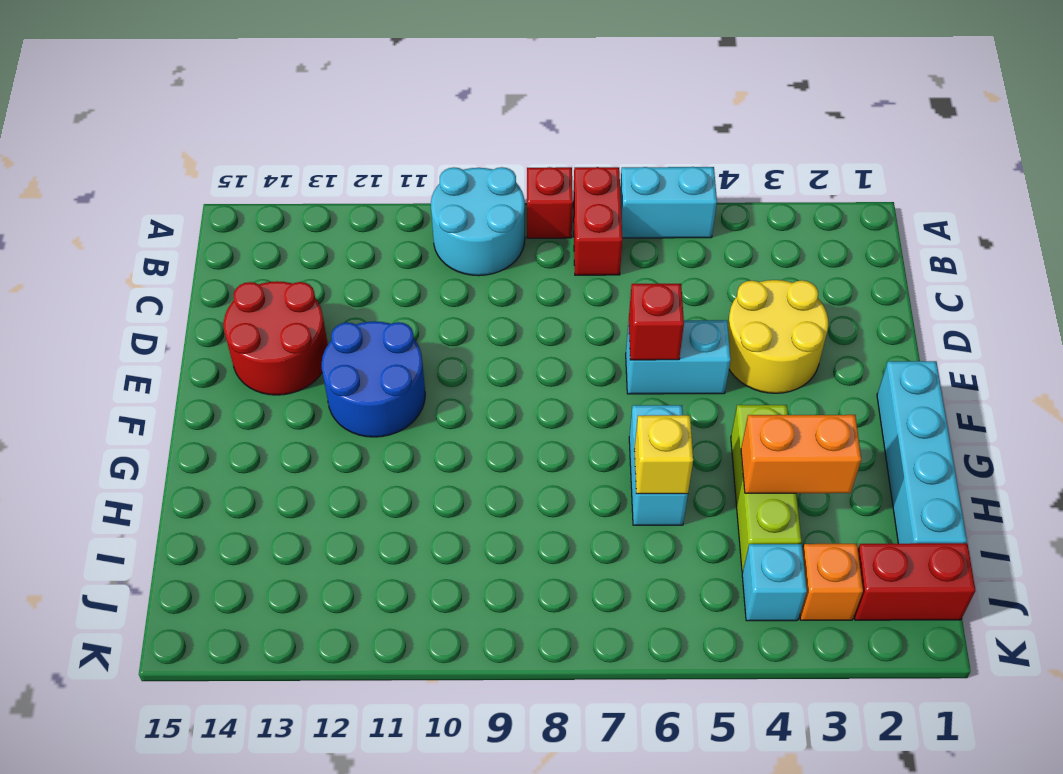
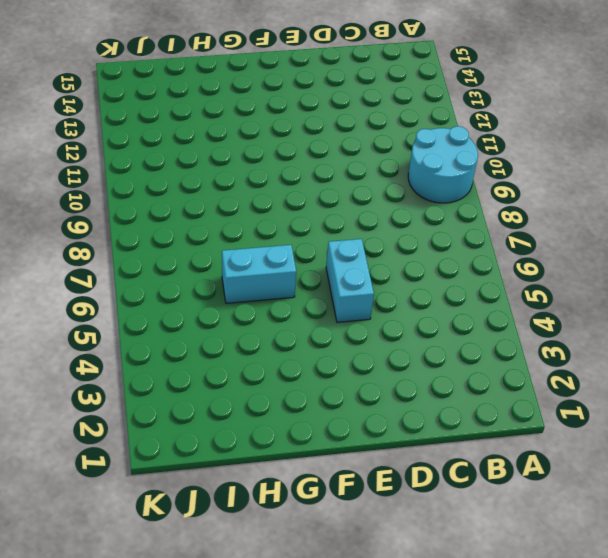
none -> cyan 1x2 brick [620,167,717,238]
none -> red 1x2 brick [573,167,622,275]
none -> red 1x1 brick [527,167,573,238]

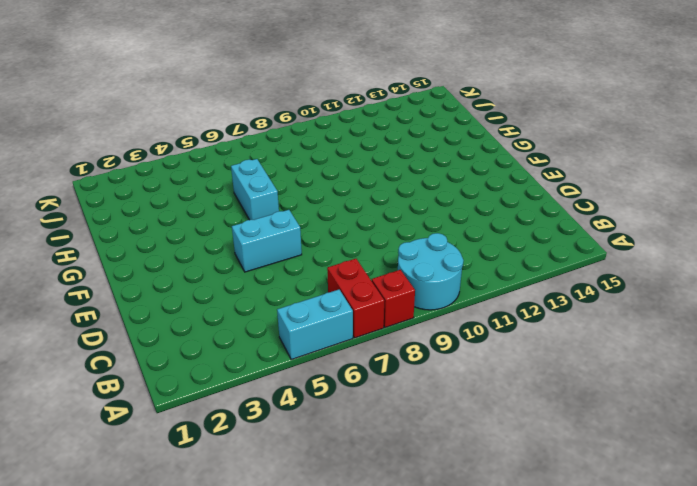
none -> yellow 2x2 round brick [728,280,828,393]
none -> red 2x2 round brick [224,281,328,395]
none -> blue 2x2 round brick [322,321,425,437]

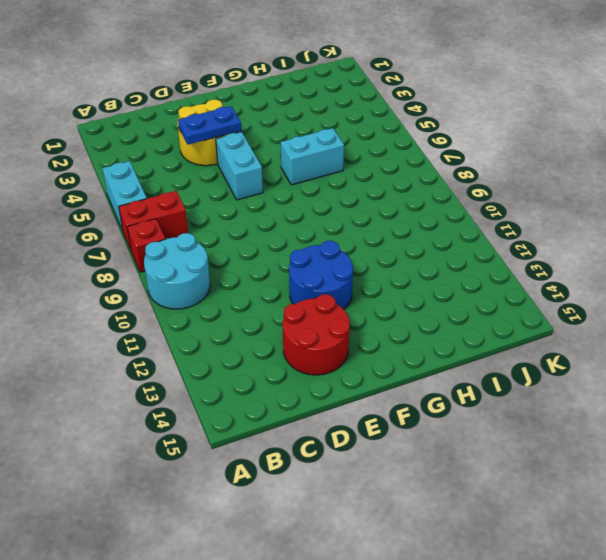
blue 1x2 plate [178,106,241,145] -> none
none -> cyan 1x4 brick [877,361,967,544]
none -> lime 1x3 brick [731,405,802,572]
none -> red 1x2 brick [854,543,976,620]

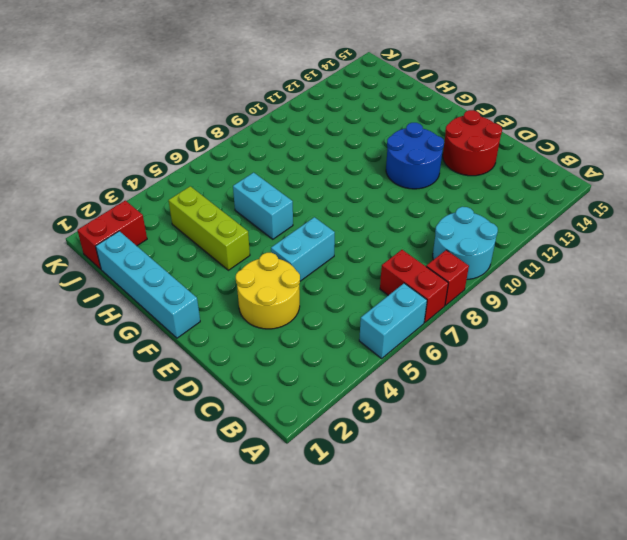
none -> orange 1x1 brick [800,544,863,620]
none -> cyan 1x1 brick [742,544,807,621]
none -> red 1x1 brick [629,284,684,360]

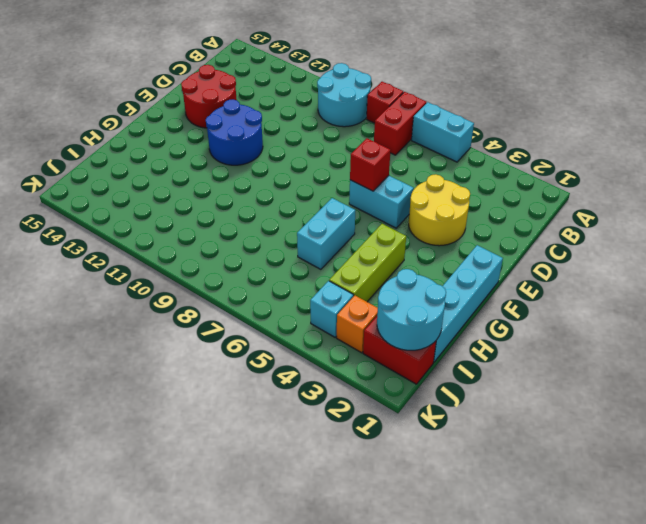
cyan 2x2 round brick [377,269,446,350] -> none
none -> orange 1x2 brick [741,415,861,493]
none -> yellow 1x1 brick [634,415,693,494]

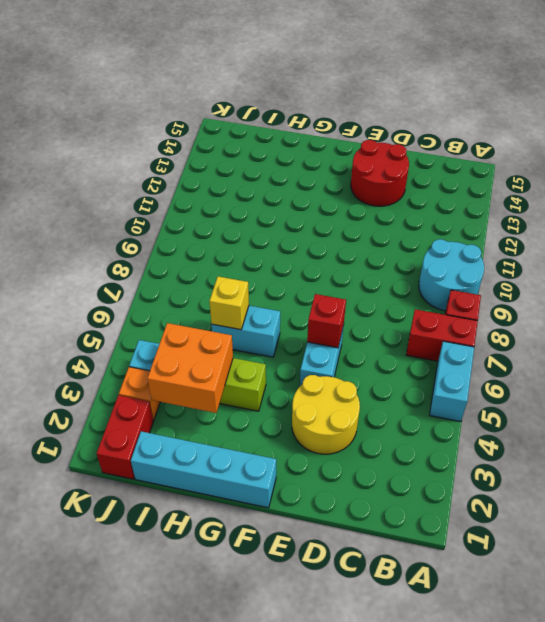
orange 2x2 brick [147,323,233,413] -> orange 1x2 brick [741,415,861,493]
none -> blue 2x2 round brick [322,321,425,437]

